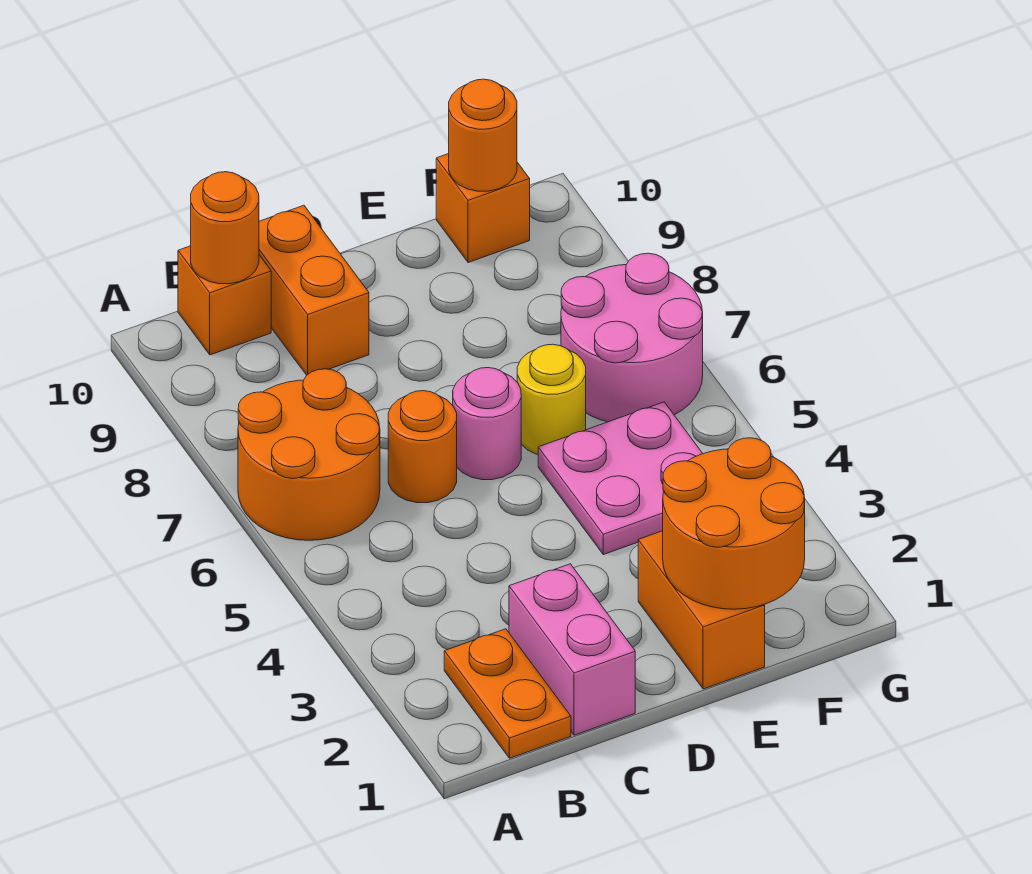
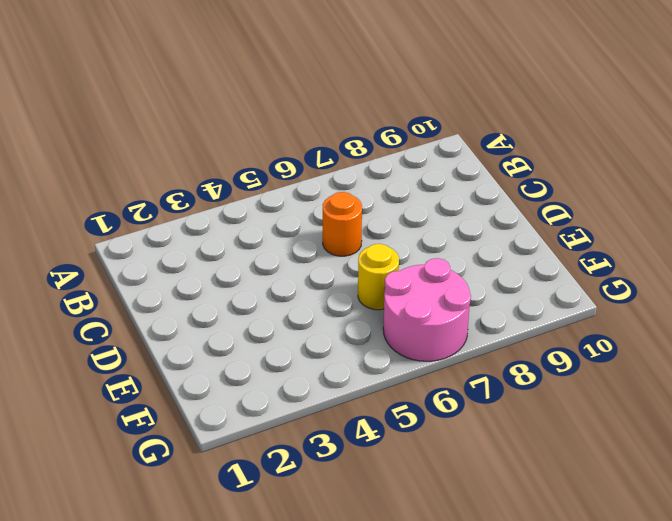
none -> orange 2x2 round brick [238,369,380,540]
none -> orange 1x2 plate [444,629,571,758]
none -> orange 1x1 brick [178,246,271,355]

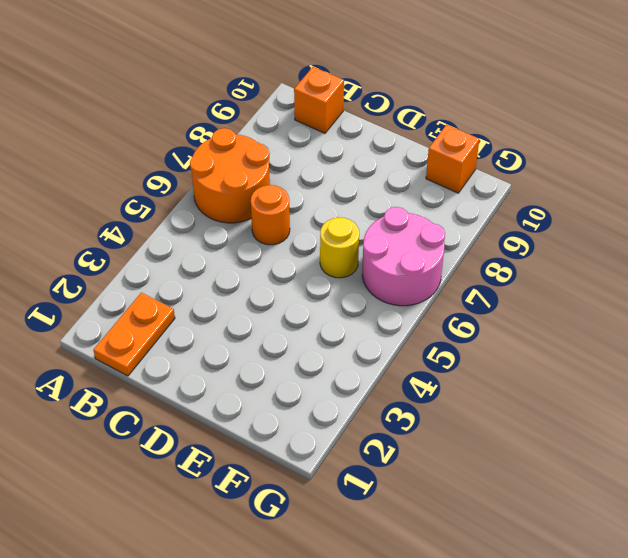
none -> pink 1x2 brick [509,564,635,735]
none -> orange 1x2 brick [259,205,369,375]
none -> pink 1x1 round brick [453,368,521,480]

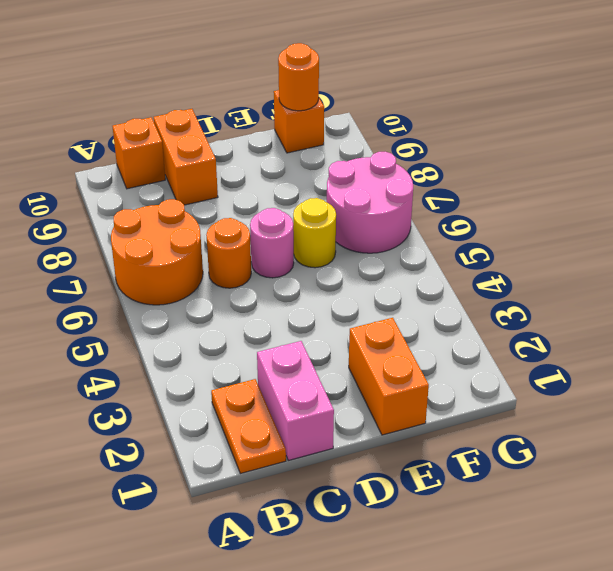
none -> pink 2x2 plate [538,402,703,555]
none -> orange 1x1 round brick [191,172,259,284]
none -> orange 2x2 round brick [663,438,805,609]

